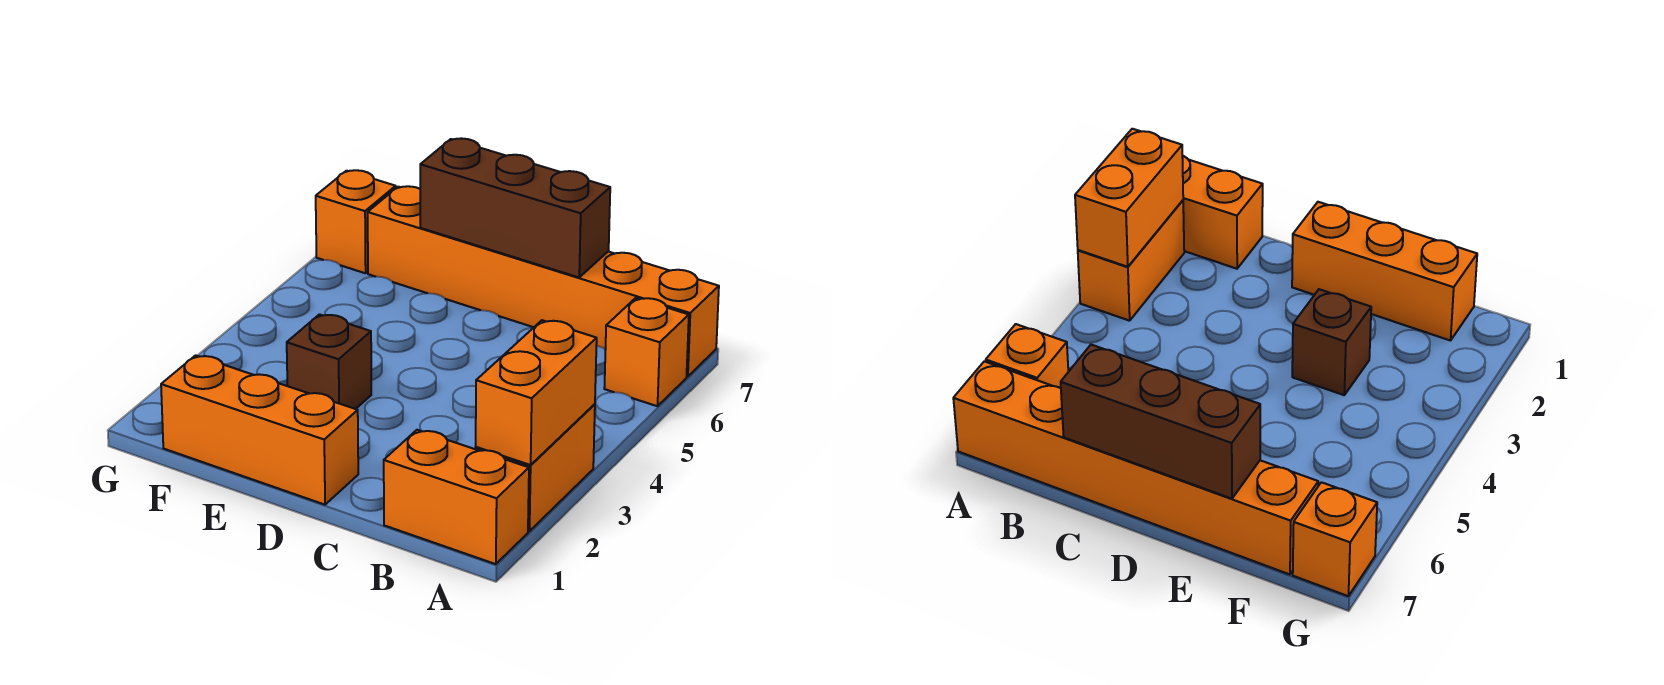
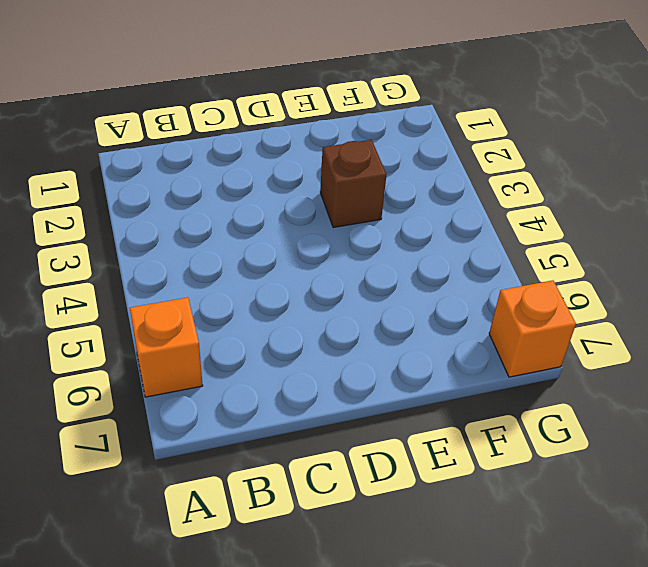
none -> orange 1x2 brick [384,430,529,564]
none -> orange 1x2 brick [476,404,595,531]

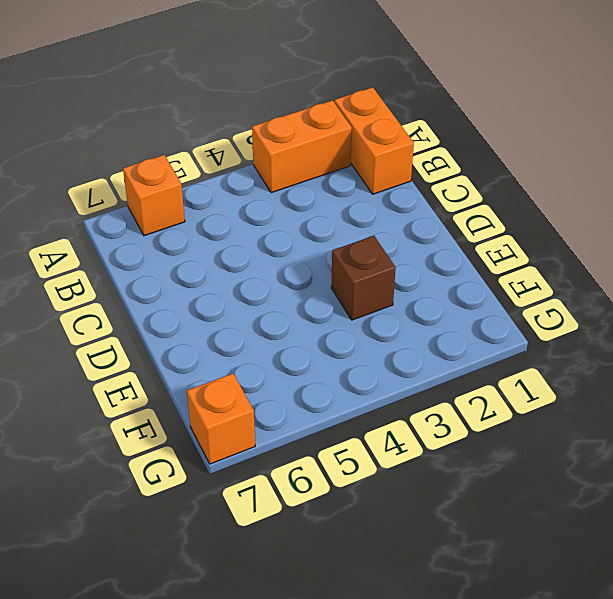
none -> orange 1x6 brick [368,186,719,377]
none -> orange 1x3 brick [161,355,358,505]

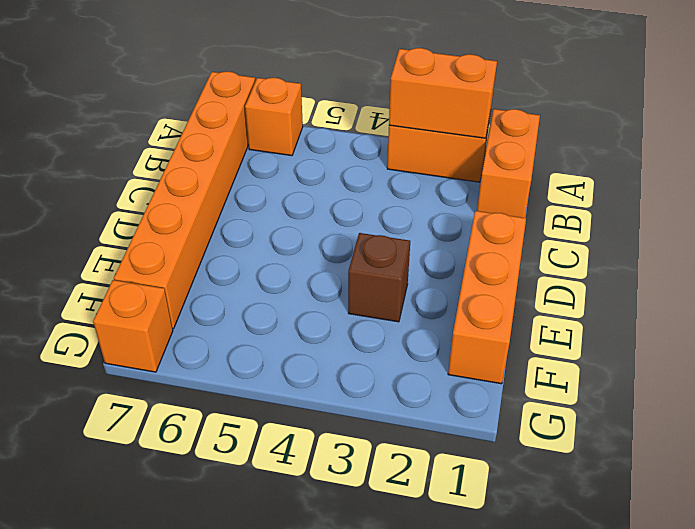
none -> brown 1x3 brick [420,138,610,277]

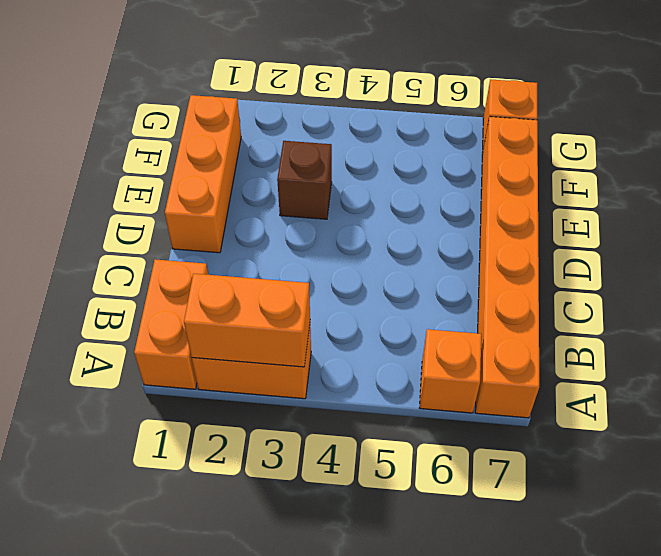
none -> brown 1x3 brick [420,138,610,277]

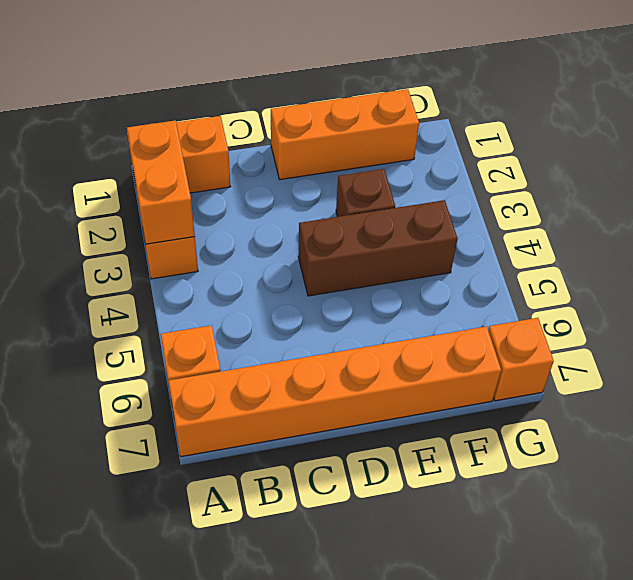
brown 1x3 brick [298,200,458,296] -> brown 1x3 brick moved to [420,138,610,277]

